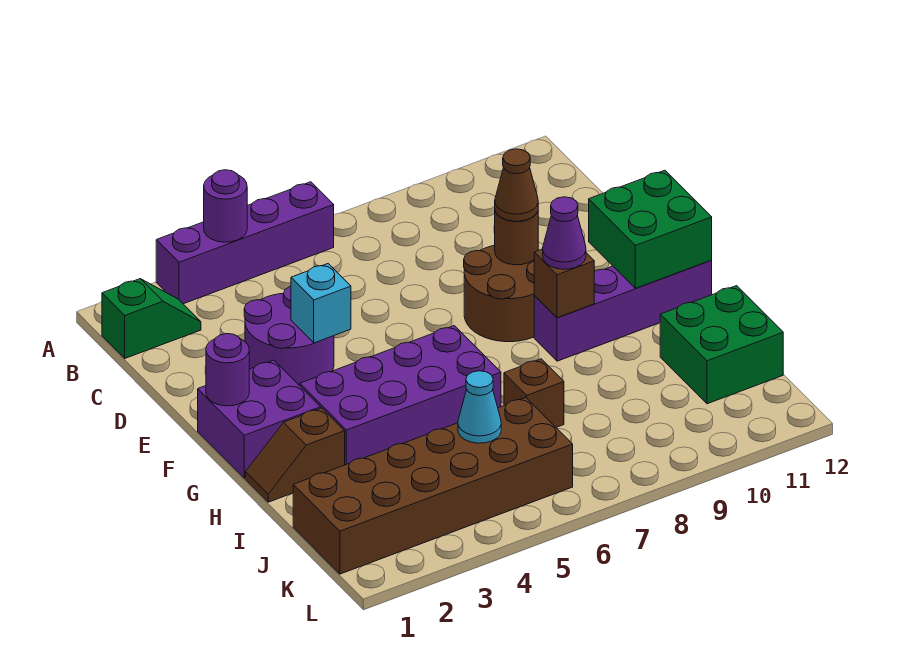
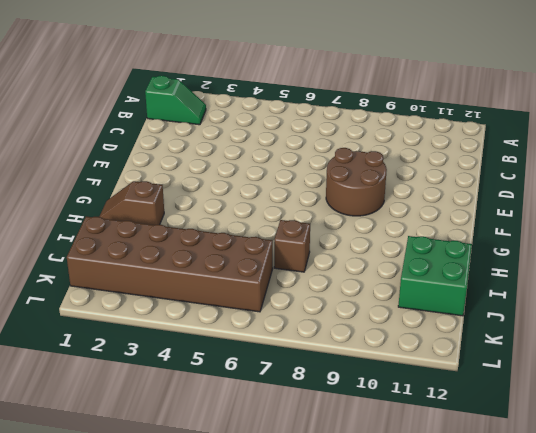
none -> purple 1x4 brick [156,182,334,304]
none -> purple 2x2 round brick [244,286,334,386]
none -> purple 2x2 brick [198,360,321,478]

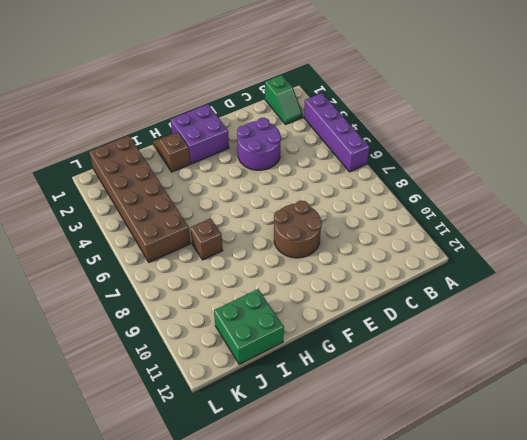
none -> purple 2x4 brick [300,326,501,465]
none -> purple 1x4 brick [534,260,712,361]
none -> purple 1x1 round brick [204,170,247,242]

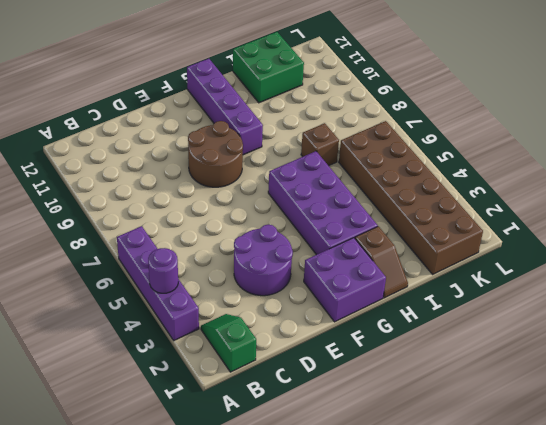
none -> cyan 1x1 brick [291,264,351,343]
none -> brown 1x1 round brick [495,211,538,265]
none -> purple 1x1 round brick [206,334,249,406]

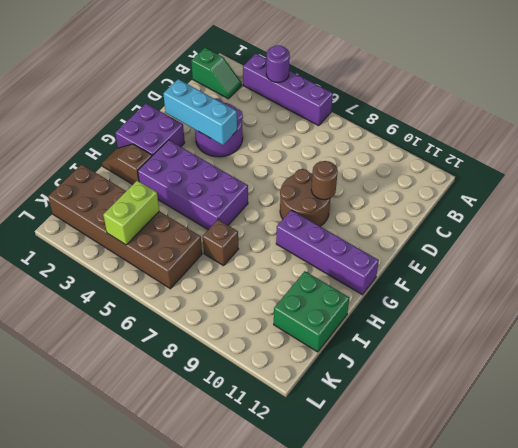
cyan 1x3 brick [163,79,237,145] -> cyan 1x1 brick [291,264,351,343]
lime 1x2 brick [103,181,159,245] -> none
none -> purple 1x1 round brick [206,334,249,406]
none -> green 2x2 brick [589,170,712,288]
none -> brown 1x1 brick [534,249,594,318]

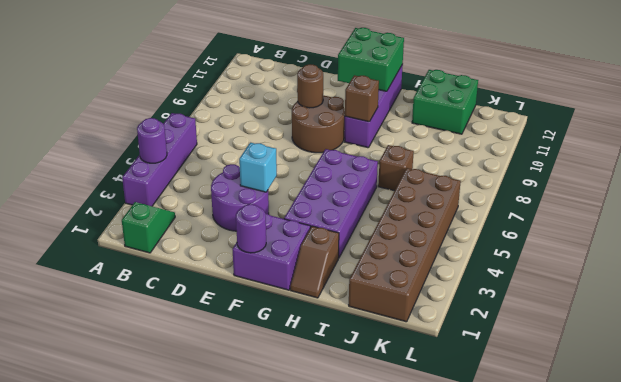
none -> cyan 1x1 cone [458,371,501,443]
none -> brown 1x1 cone [495,149,538,221]
none -> purple 1x1 cone [543,197,586,269]

